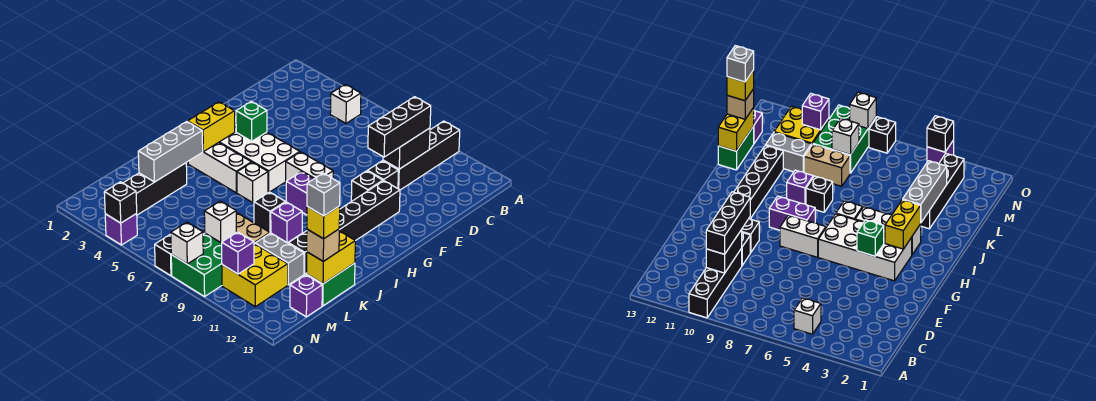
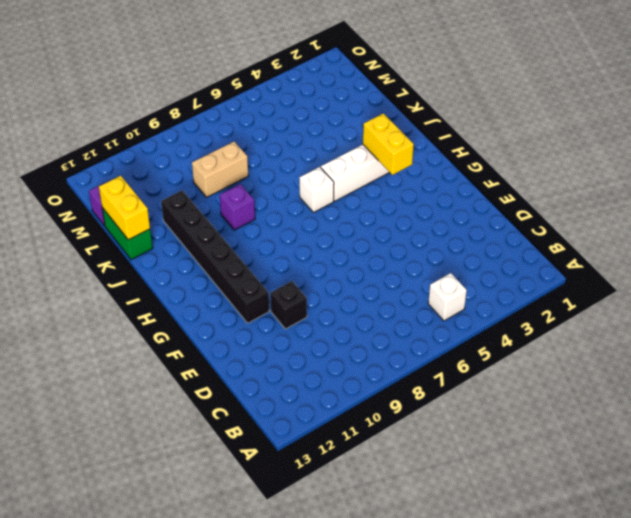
none -> black 1x4 brick [383,121,460,190]
none -> black 1x1 brick [351,171,383,201]
none -> white 2x4 brick [219,114,300,192]
none -> white 1x2 brick [286,152,333,181]

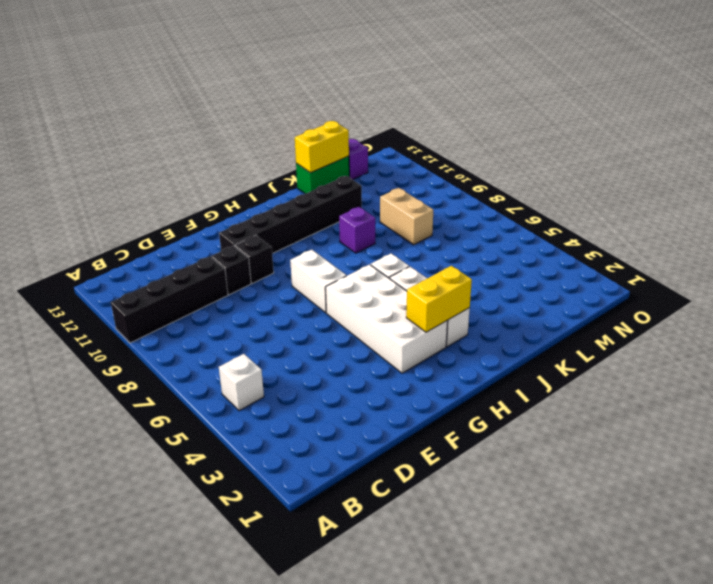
none -> purple 1x2 brick [286,172,313,215]
none -> black 1x1 brick [254,192,285,233]
none -> black 1x4 brick [123,163,187,215]
none -> grey 1x2 brick [255,233,304,285]

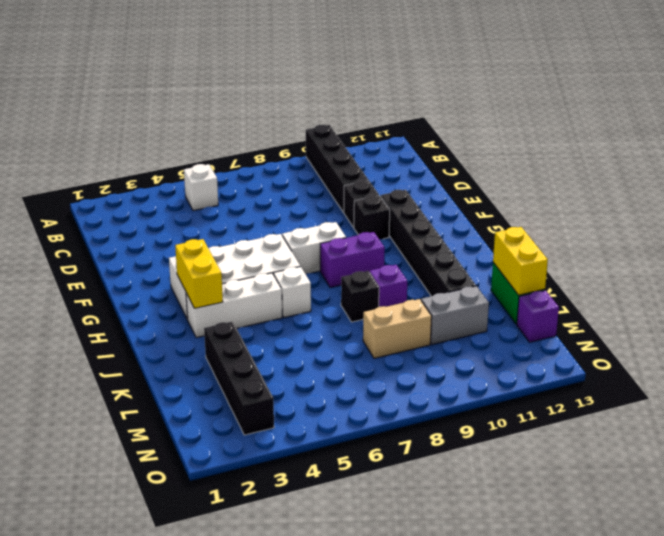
none -> green 2x3 brick [171,233,222,297]
none -> yellow 2x2 brick [222,244,288,307]
none -> purple 1x1 brick [105,214,137,245]
none -> black 1x1 brick [155,234,172,276]

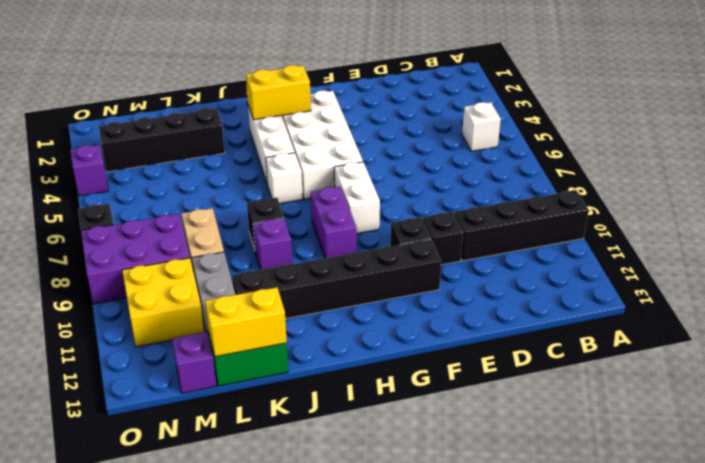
purple 2x3 brick [81,214,190,304] -> green 2x3 brick [171,233,222,297]
none -> black 1x2 brick [383,128,430,169]
none -> green 1x1 brick [236,102,267,141]
none -> grey 1x3 brick [138,122,203,182]
none -> white 1x1 brick [204,201,237,242]

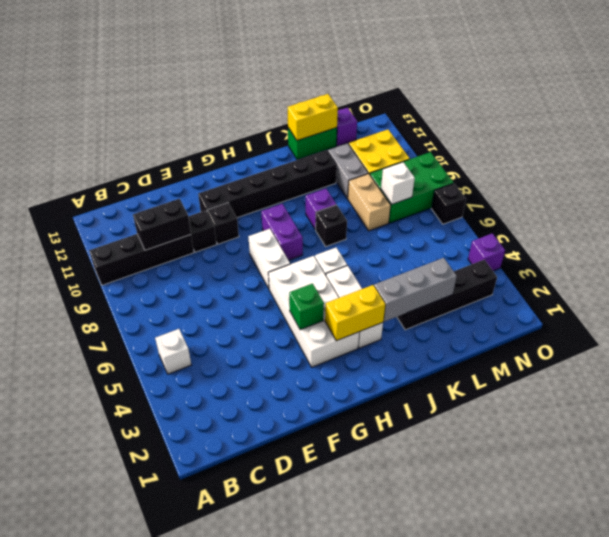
none -> purple 1x1 brick [222,232,254,274]
none -> black 1x1 brick [104,182,137,223]
none -> white 1x1 brick [171,222,203,264]
none -> black 1x3 brick [368,97,431,157]

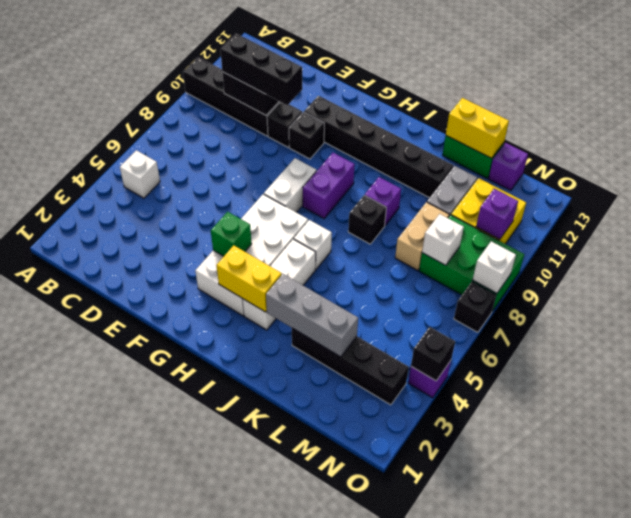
none -> tan 1x1 brick [307,229,339,261]
none -> yellow 1x1 brick [307,206,340,239]
none -> grey 1x1 brick [307,173,340,216]

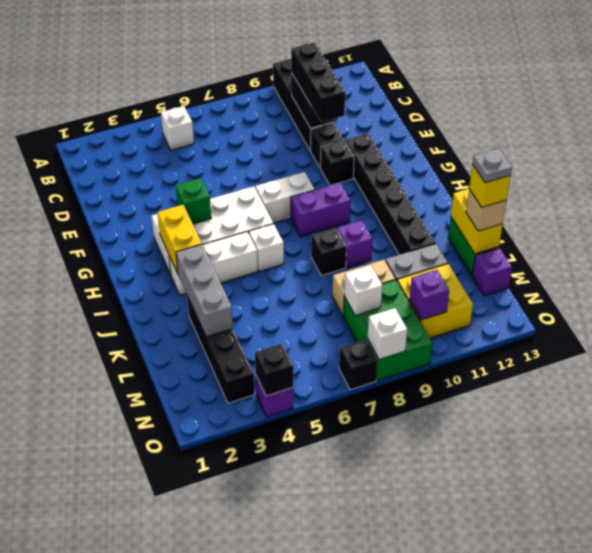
grey 1x1 plate [472,148,512,183] -> grey 1x1 brick [307,173,340,216]

